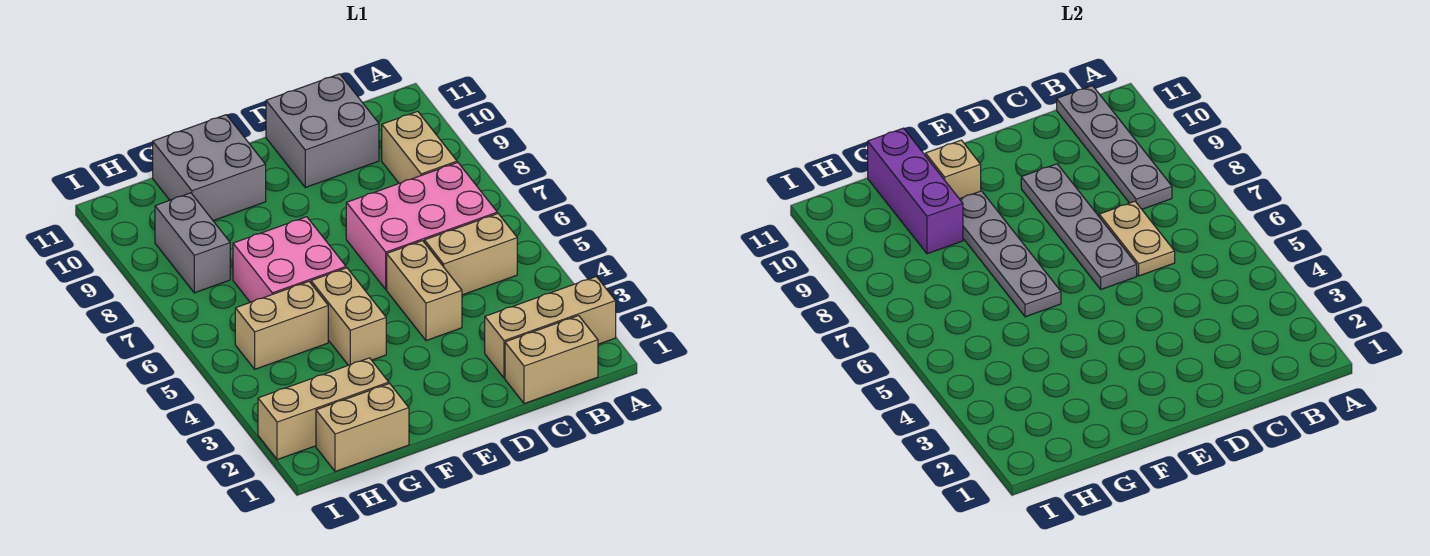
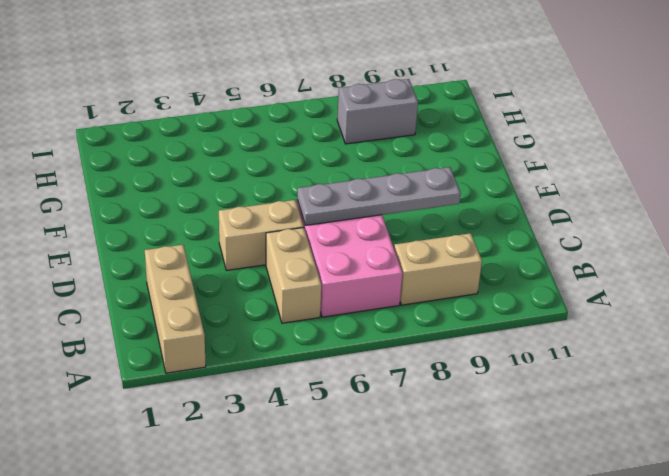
none -> tan 1x2 brick [505,316,598,404]
none -> grey 2x2 brick [266,74,379,187]
none -> tan 1x2 brick [311,268,386,365]

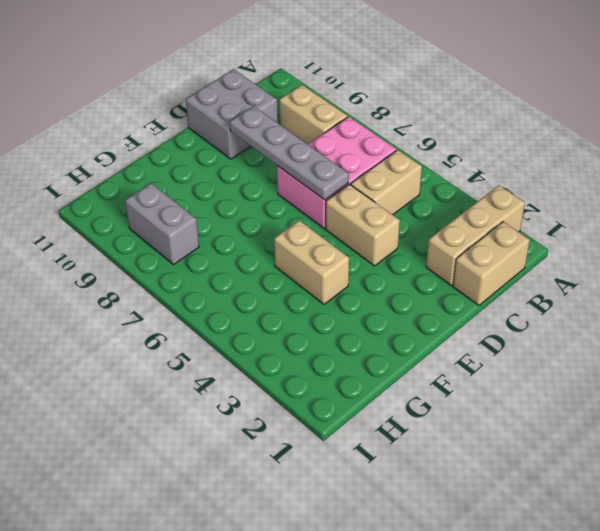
none -> pink 2x2 brick [233,217,346,302]
none -> grey 2x2 brick [153,115,266,221]
none -> tan 1x2 brick [316,383,409,472]

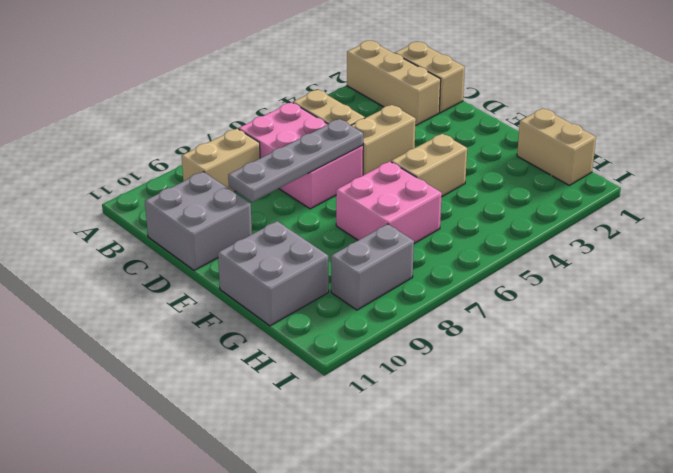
none -> tan 1x3 brick [258,358,389,460]
none -> tan 1x2 brick [235,282,328,369]
none -> grey 1x4 plate [1057,86,1172,209]

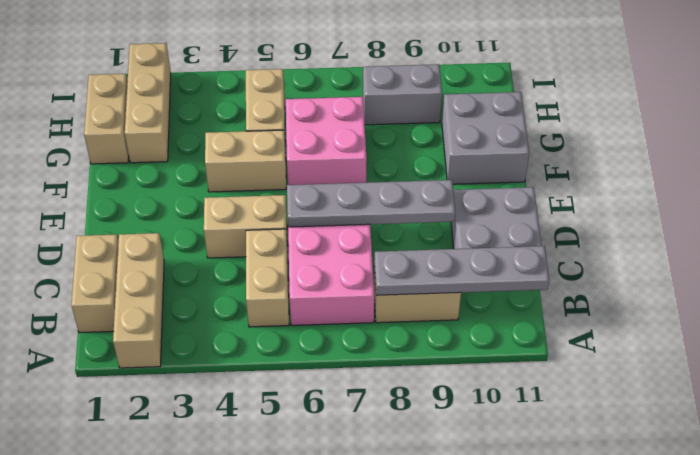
none -> tan 1x2 plate [1099,201,1175,276]
none -> grey 1x4 plate [960,191,1061,317]
none -> tan 1x1 brick [925,140,981,199]

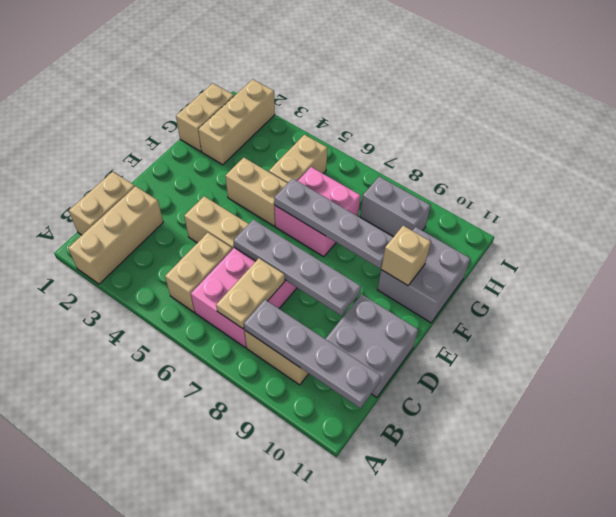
tan 1x2 plate [216,258,285,329] -> tan 1x2 plate turned to [1099,201,1175,276]
none -> purple 1x3 brick [868,128,963,254]

